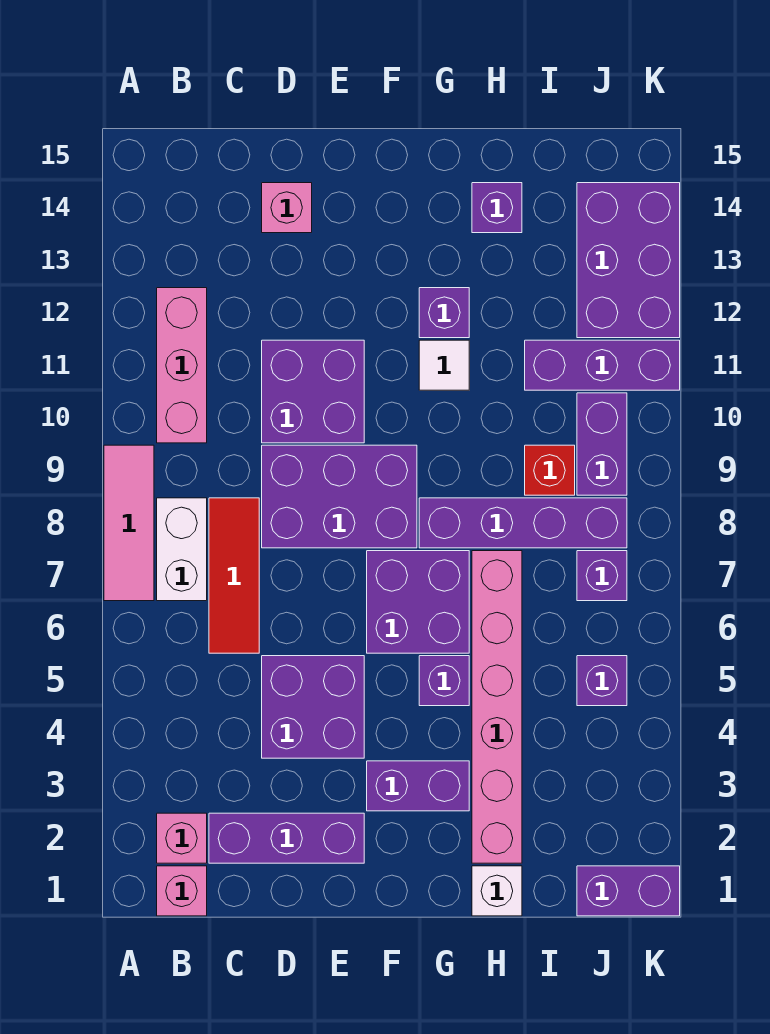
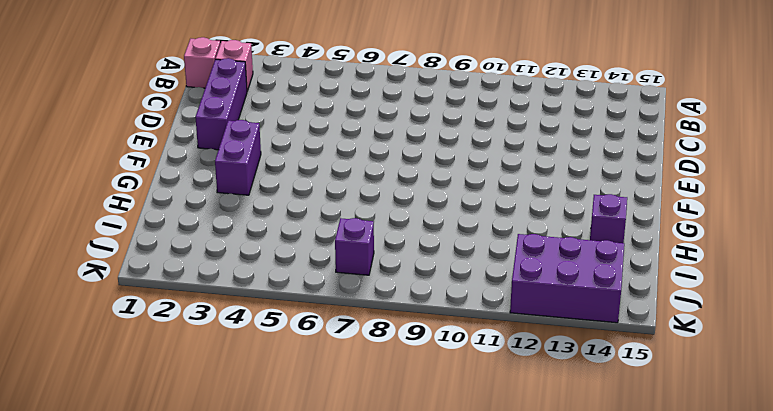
none -> pink 1x3 tile [104,445,154,601]
none -> white 1x2 brick [157,498,207,601]
none -> pink 1x3 brick [157,288,207,443]

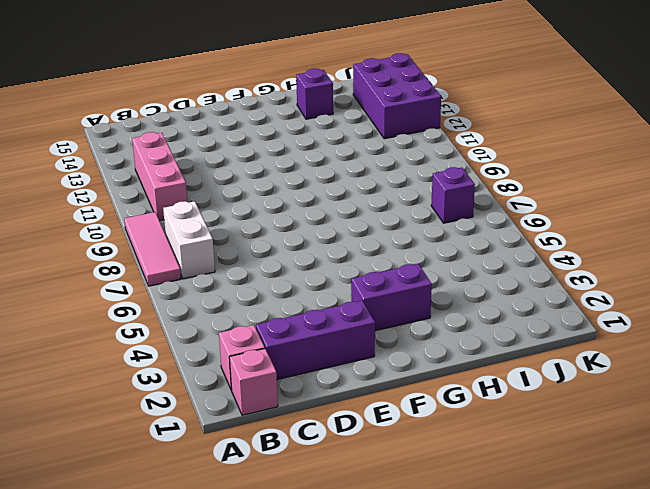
none -> red 1x3 tile [209,498,259,653]
none -> purple 2x2 brick [262,656,364,758]
none -> purple 2x3 brick [262,445,417,548]

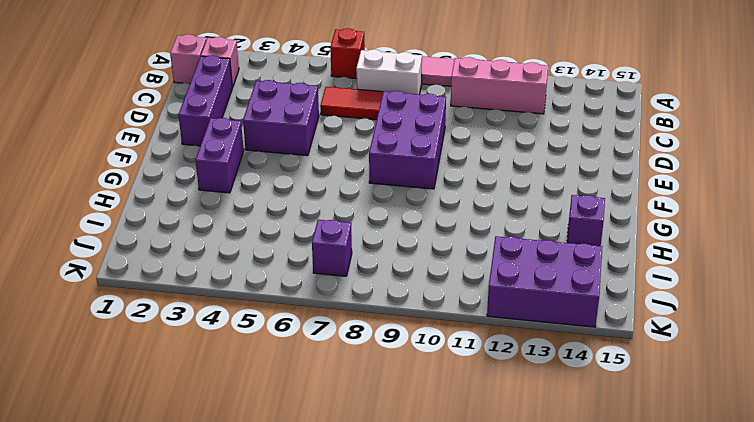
red 1x1 brick [330,28,365,79] -> red 1x1 brick moved to [525,445,575,495]
none -> purple 2x2 brick [262,340,364,443]
none -> pink 1x1 brick [262,183,312,233]
none -> purple 2x2 brick [367,551,469,653]

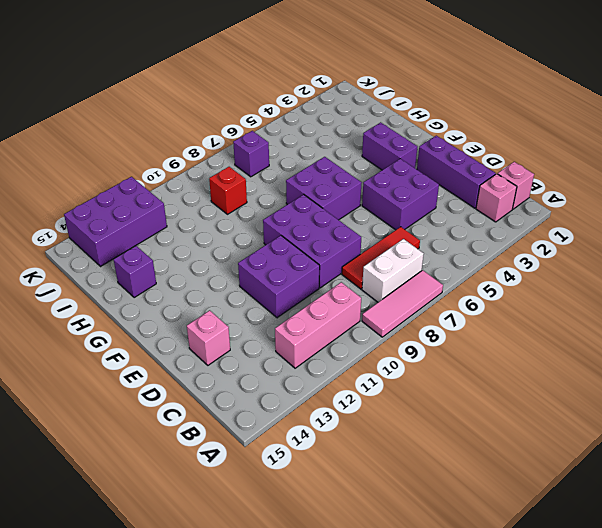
none -> purple 1x1 brick [419,656,469,706]
none -> purple 1x4 brick [419,498,627,548]
none -> white 1x1 tile [419,340,469,390]

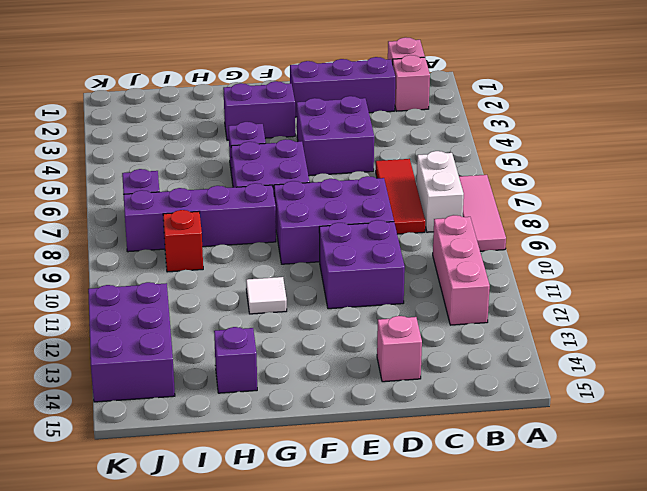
none -> purple 1x1 brick [419,288,469,338]
none -> white 1x1 brick [472,866,522,916]
none -> pink 1x6 brick [472,551,522,863]

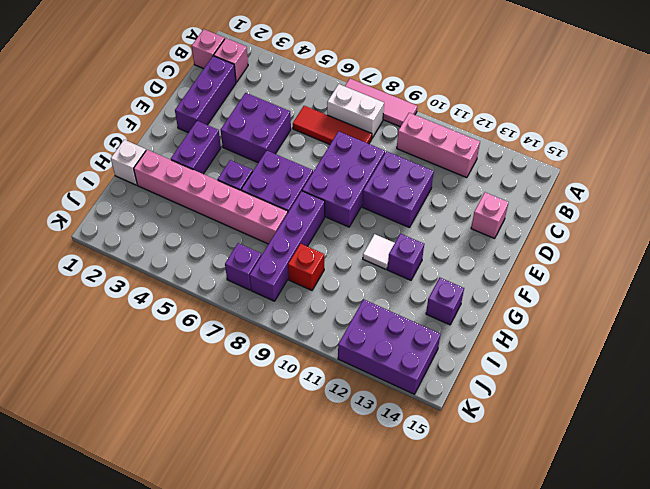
none -> purple 1x3 brick [525,340,680,390]
none -> purple 1x2 brick [577,866,680,916]
none -> purple 1x1 brick [577,656,627,706]

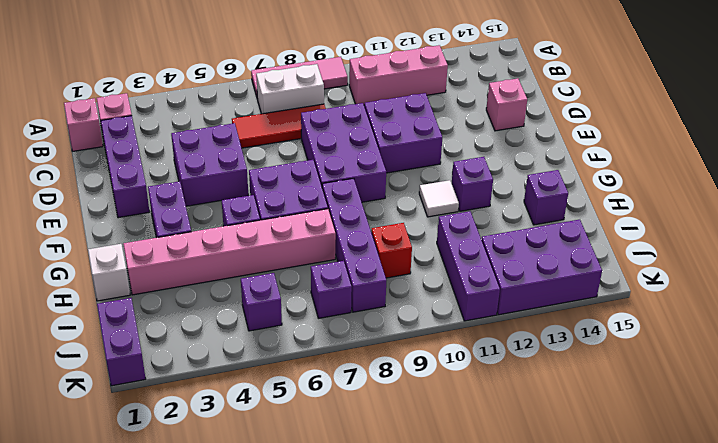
none -> purple 1x2 brick [577,393,627,495]

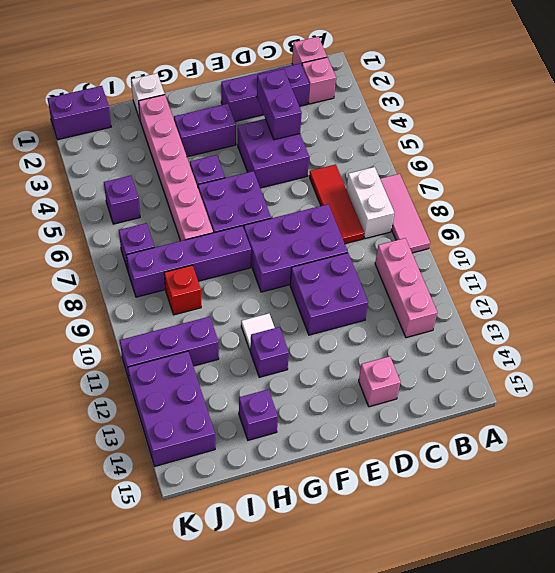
purple 1x2 brick [257,69,302,140] -> purple 1x2 brick moved to [577,393,627,495]

